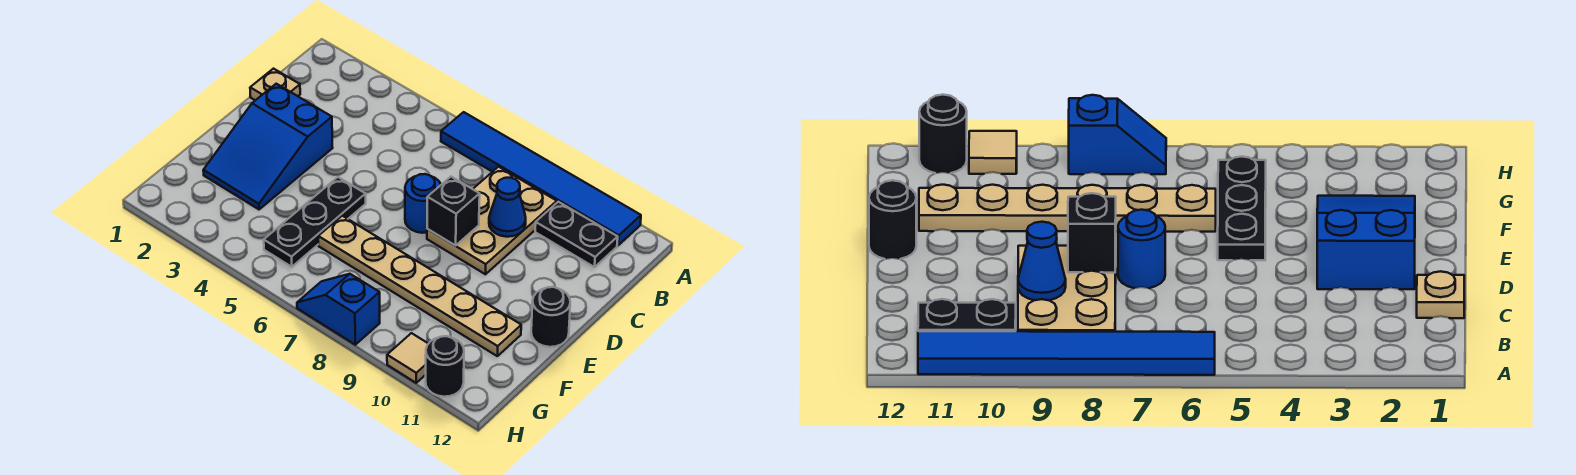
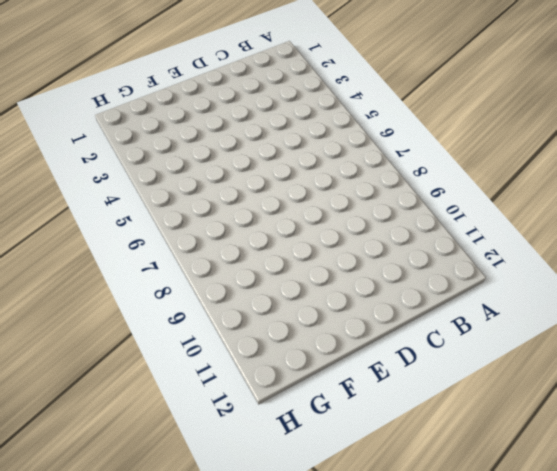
none -> blue 1x6 tile [441,112,641,245]
none -> tan 2x3 plate [427,167,557,274]
none -> black 1x2 plate [535,202,618,267]

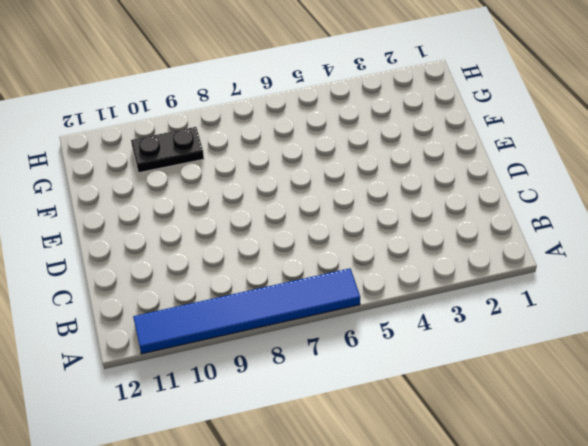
black 1x2 plate [131,127,204,173] -> black 1x2 plate moved to [535,202,618,267]
none -> tan 2x3 plate [427,167,557,274]
none -> tan 1x1 plate [250,69,300,100]
none -> blue 2x3 slope [203,84,333,209]

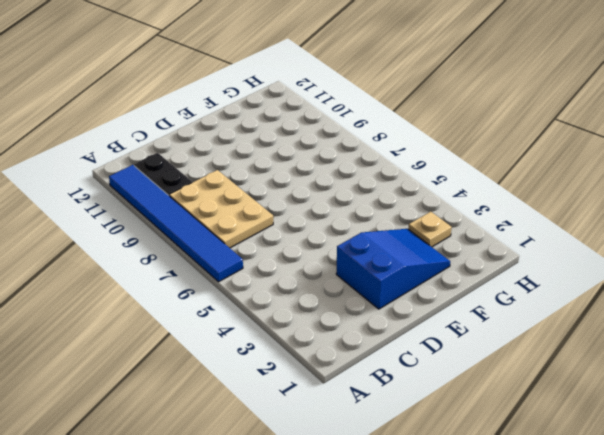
tan 2x3 plate [169,170,273,248] -> tan 2x3 plate turned to [427,167,557,274]
tan 1x1 plate [409,211,452,247] -> tan 1x1 plate moved to [250,69,300,100]
none -> blue 1x1 round brick [405,174,441,233]
none -> black 1x3 plate [264,177,366,267]
none -> black 1x1 round brick [531,287,570,347]

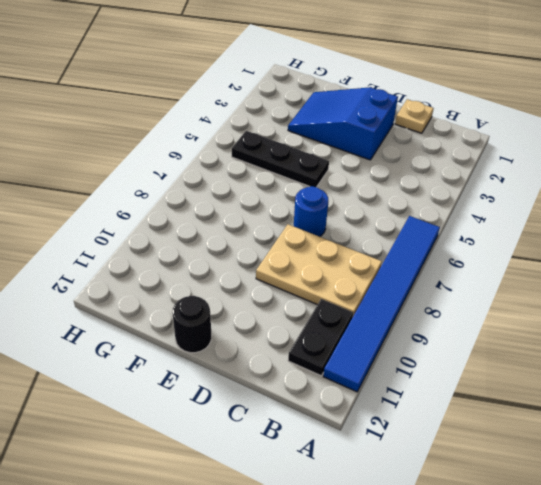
none -> tan 1x6 plate [318,216,521,356]
none -> blue 1x2 slope [297,274,380,345]
none -> tan 1x1 tile [387,333,428,383]

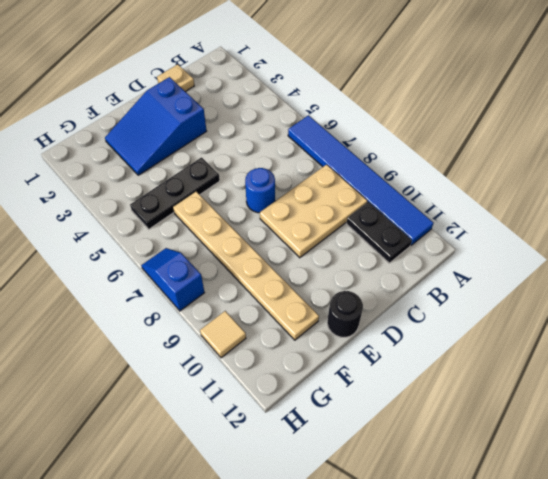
none -> black 1x1 round brick [426,336,464,397]
none -> blue 1x1 cone [489,178,526,237]
none -> black 1x1 brick [427,177,480,246]

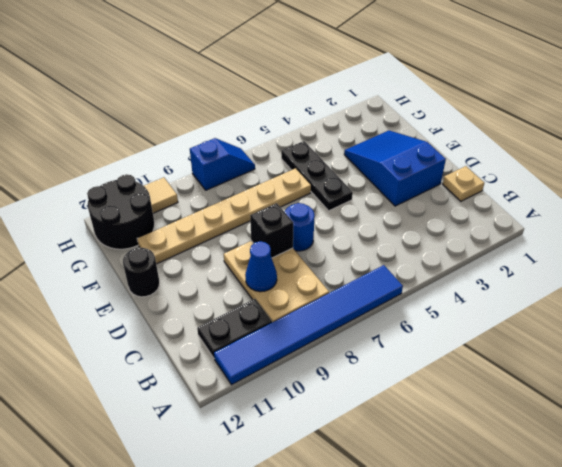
black 2x2 round brick [87,174,155,249] -> black 1x1 round brick [426,336,464,397]

